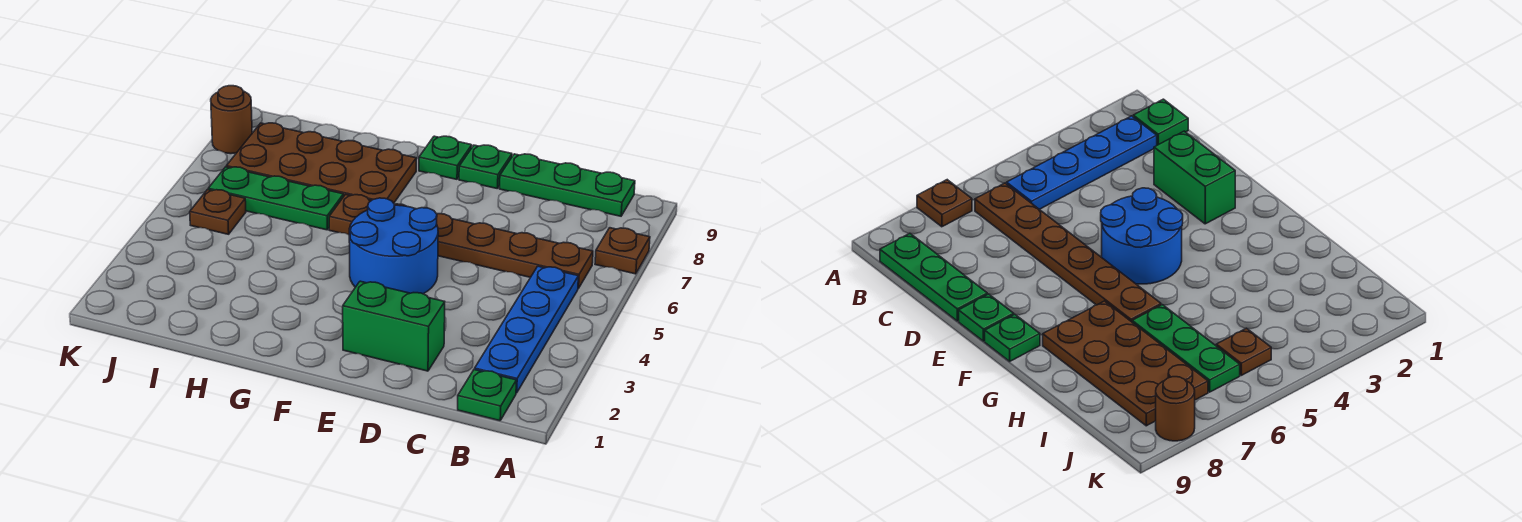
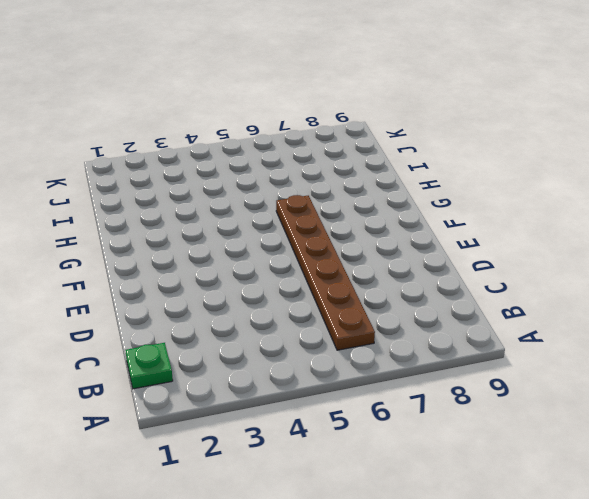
none -> brown 1x1 plate [595,228,650,274]
none -> blue 1x4 plate [475,266,578,393]
none -> green 1x3 plate [500,154,635,216]

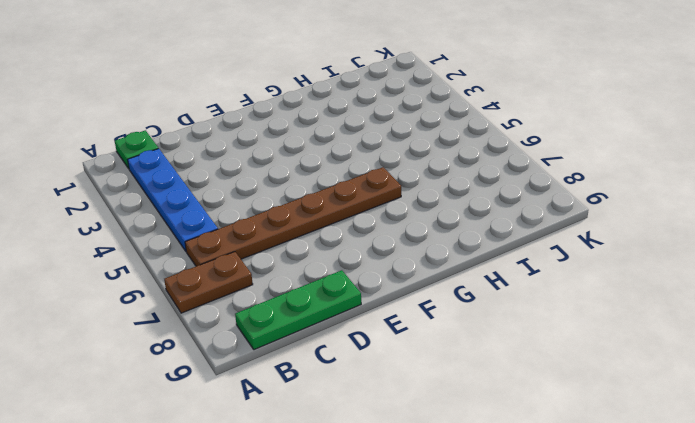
brown 1x2 plate [164,252,253,313] -> brown 1x1 plate [595,228,650,274]
none -> green 1x2 brick [343,281,445,371]
none -> blue 2x2 round brick [349,198,438,294]
none -> green 1x1 plate [459,145,512,189]

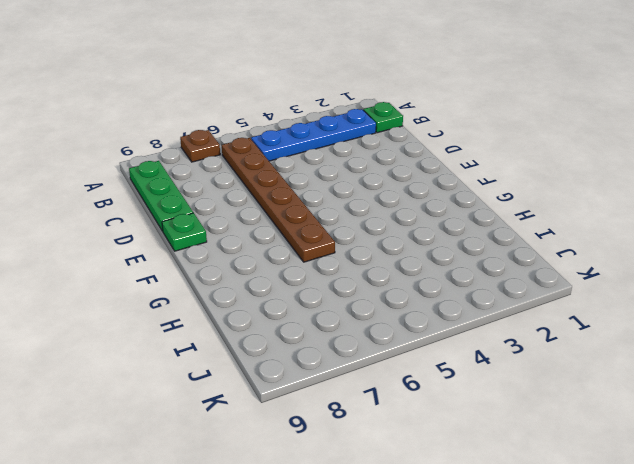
none -> green 1x2 brick [343,281,445,371]
none -> blue 2x2 round brick [349,198,438,294]
none -> green 1x1 plate [419,136,472,179]

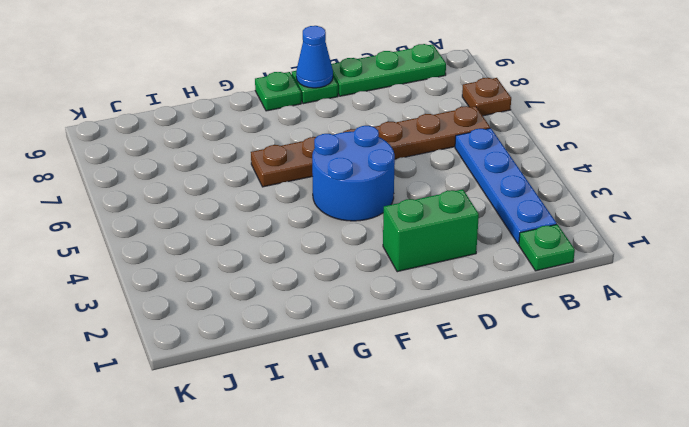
blue 1x1 cone [296,26,333,88] -> none
none -> brown 2x4 plate [226,123,416,203]
none -> green 1x3 plate [208,167,343,230]
none -> brown 1x1 plate [190,190,246,234]

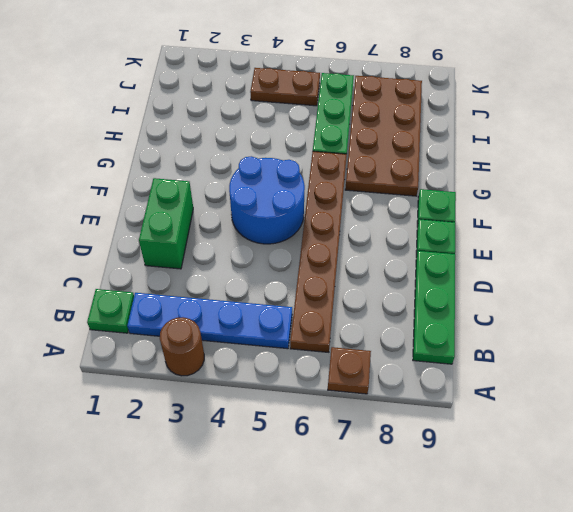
brown 1x1 round brick [160,317,204,376] -> brown 1x1 round brick moved to [211,86,252,154]
brown 1x2 plate [250,68,320,106] -> brown 1x1 plate [190,190,246,234]

